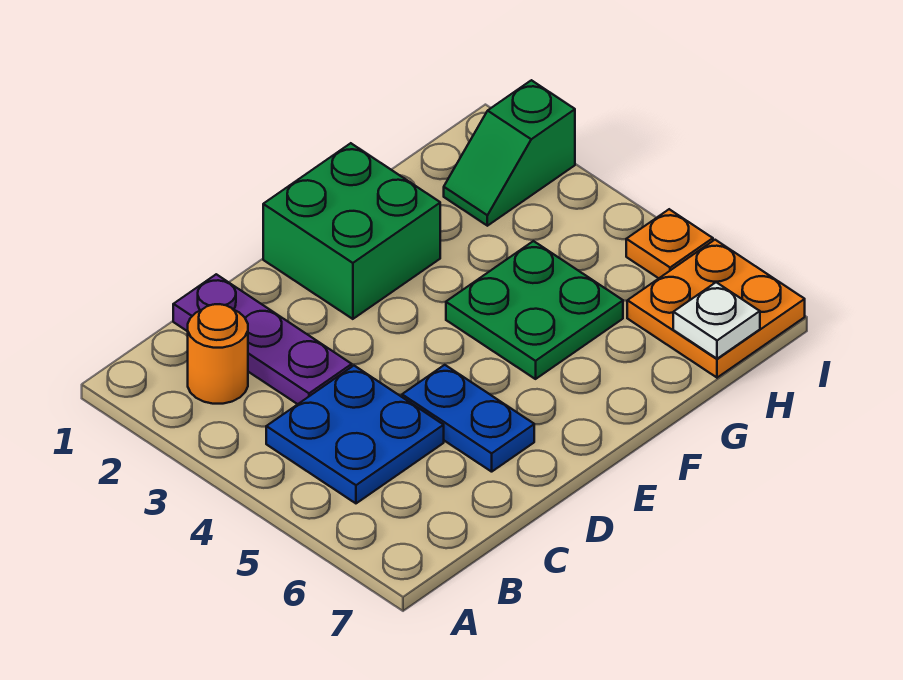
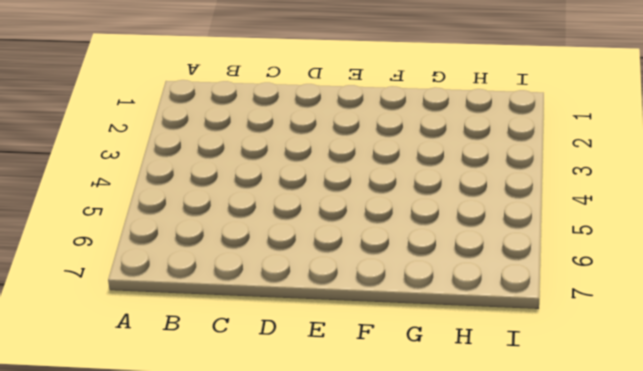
none -> orange 1x1 round brick [188,304,248,404]
none -> blue 2x2 plate [266,366,444,503]

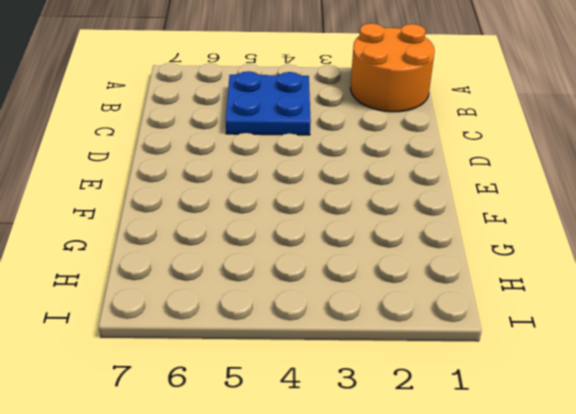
orange 2x2 round brick [350,23,435,112] -> orange 1x1 round brick [188,304,248,404]
none -> purple 1x3 plate [173,274,352,404]
none -> blue 1x2 plate [402,365,534,472]

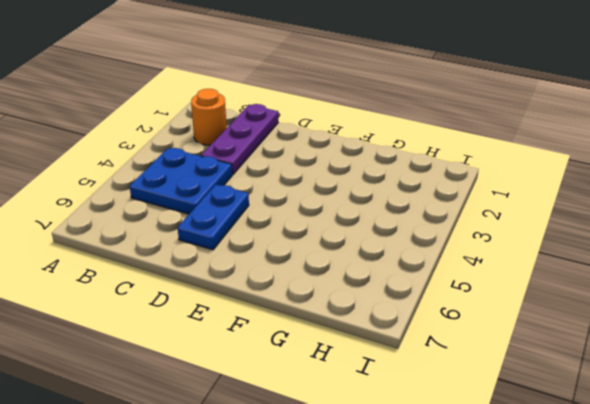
none -> green 2x2 brick [263,143,440,319]
none -> green 2x2 plate [446,241,623,379]

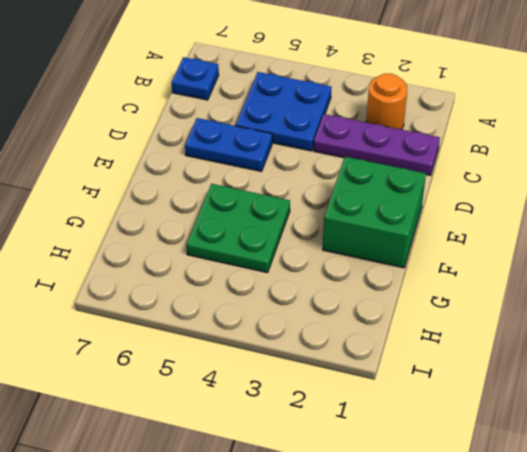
blue 1x1 plate [172,57,219,100] -> none
none -> green 1x2 slope [444,80,575,226]
none -> orange 2x2 plate [627,240,805,378]

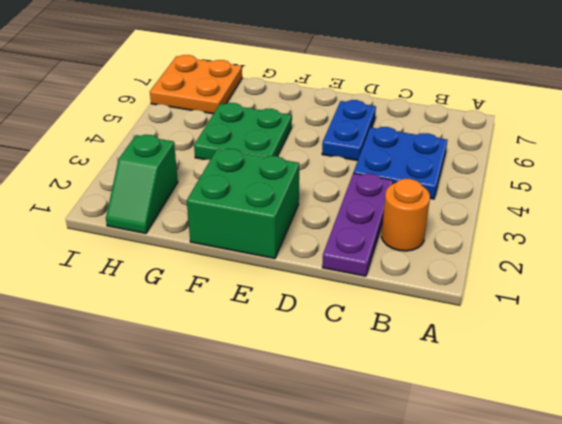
green 1x2 slope [106,135,178,233] -> green 1x2 slope turned to [444,80,575,226]
none -> orange 1x1 plate [626,209,713,278]
none -> white 1x1 plate [673,282,760,359]

